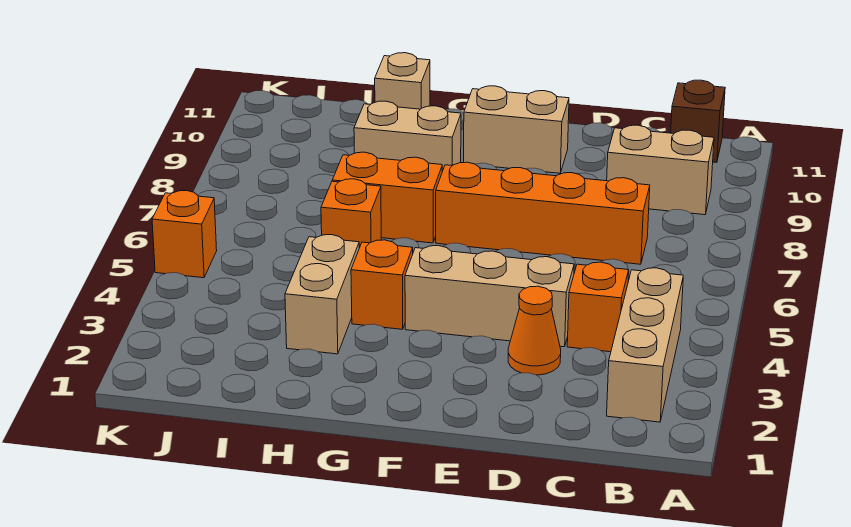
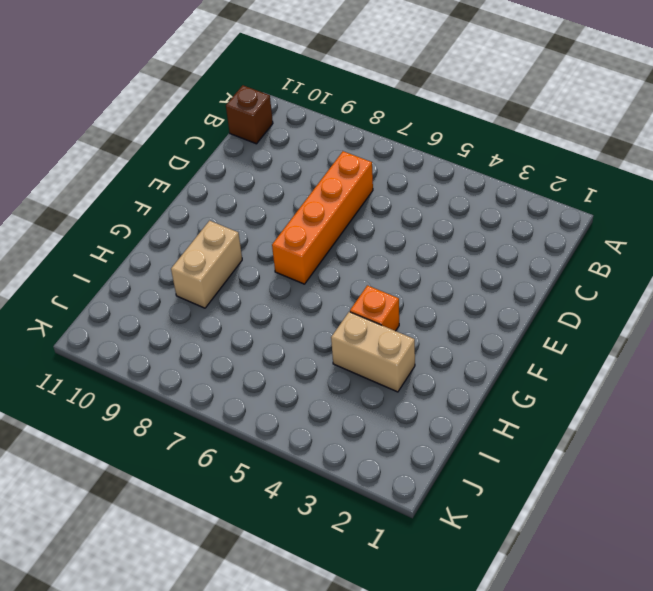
none -> tan 1x3 brick [607,268,683,422]
none -> tan 1x2 brick [607,125,714,215]
none -> orange 1x1 brick [567,262,629,352]

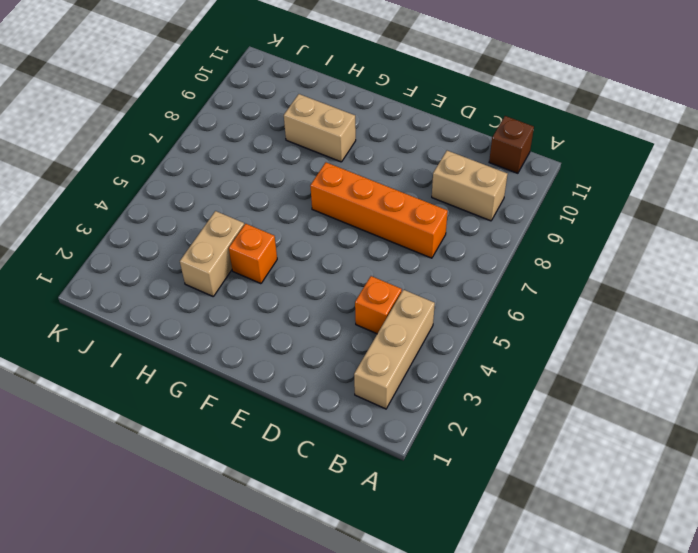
none -> orange 1x1 cone [508,286,561,375]
none -> tan 1x3 brick [405,246,574,347]
none -> tan 1x2 brick [464,86,569,173]

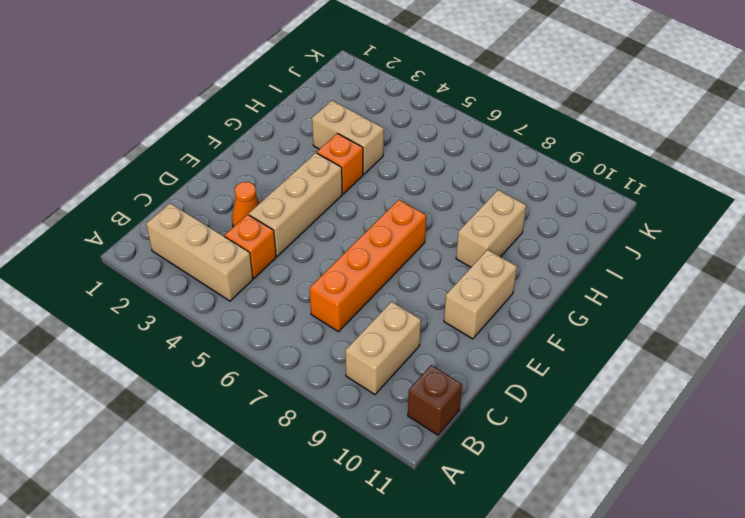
none -> orange 1x2 brick [332,152,442,243]
none -> orange 1x1 brick [321,179,381,248]
none -> tan 1x1 brick [375,53,430,109]

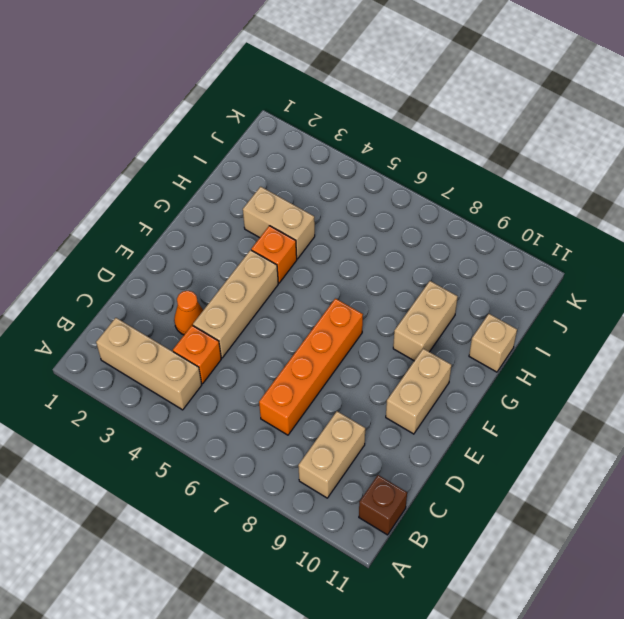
none -> orange 1x2 brick [332,152,442,243]
none -> orange 1x1 brick [321,179,381,248]
none -> orange 1x1 brick [152,191,217,278]

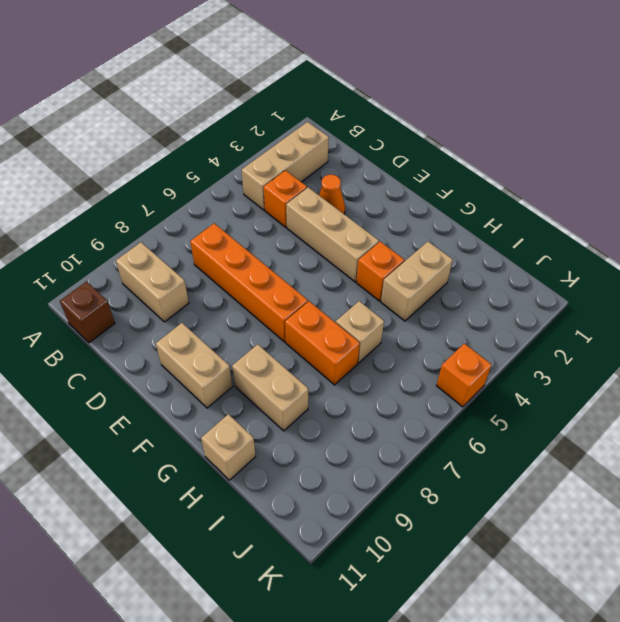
tan 1x1 brick [336,301,384,363] -> orange 1x1 brick [321,179,381,248]

